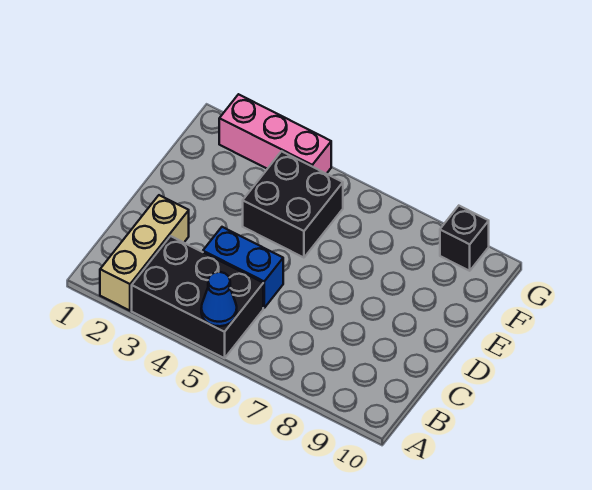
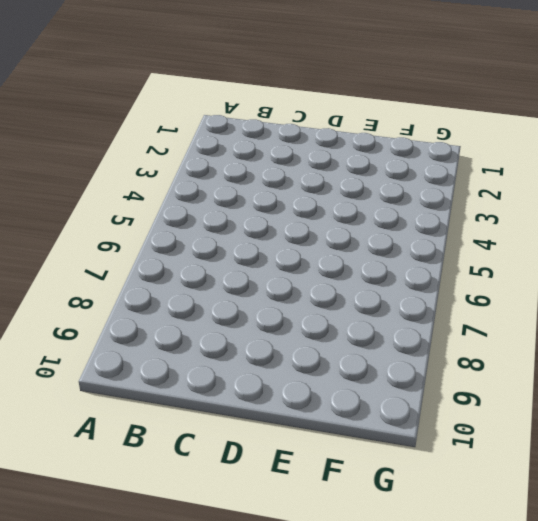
none -> tan 1x3 brick [100,195,189,311]
none -> black 2x3 brick [132,236,263,358]

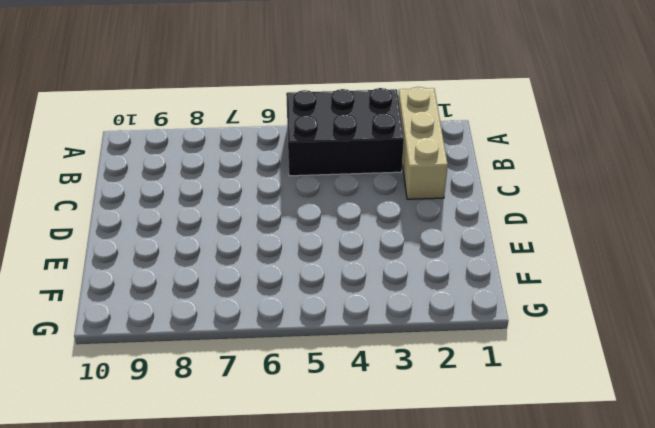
none -> blue 1x2 brick [203,227,283,308]
none -> black 2x2 brick [243,151,343,258]

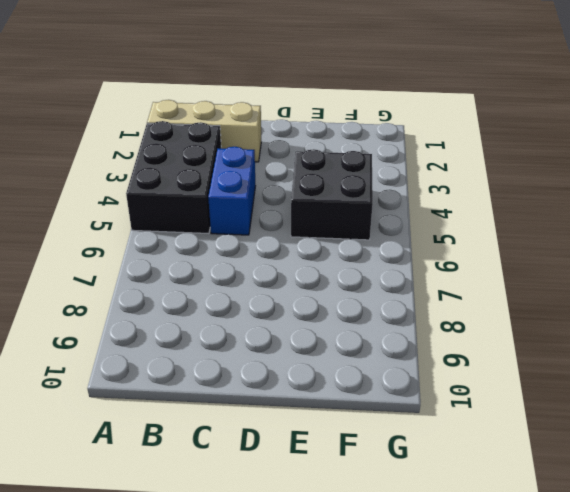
none -> pink 1x3 brick [219,94,331,174]
none -> black 1x1 brick [440,206,489,271]

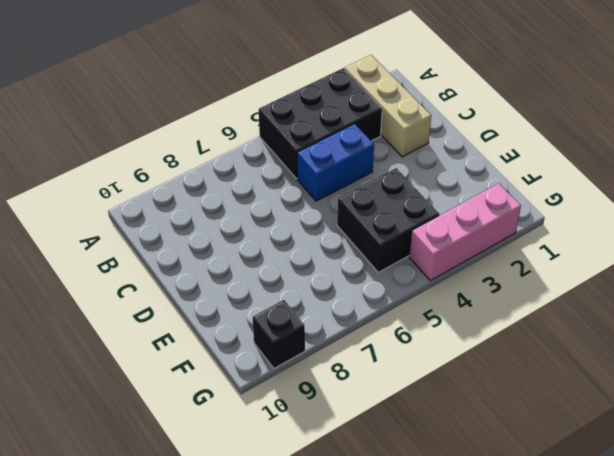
none -> blue 1x1 cone [201,272,237,326]

